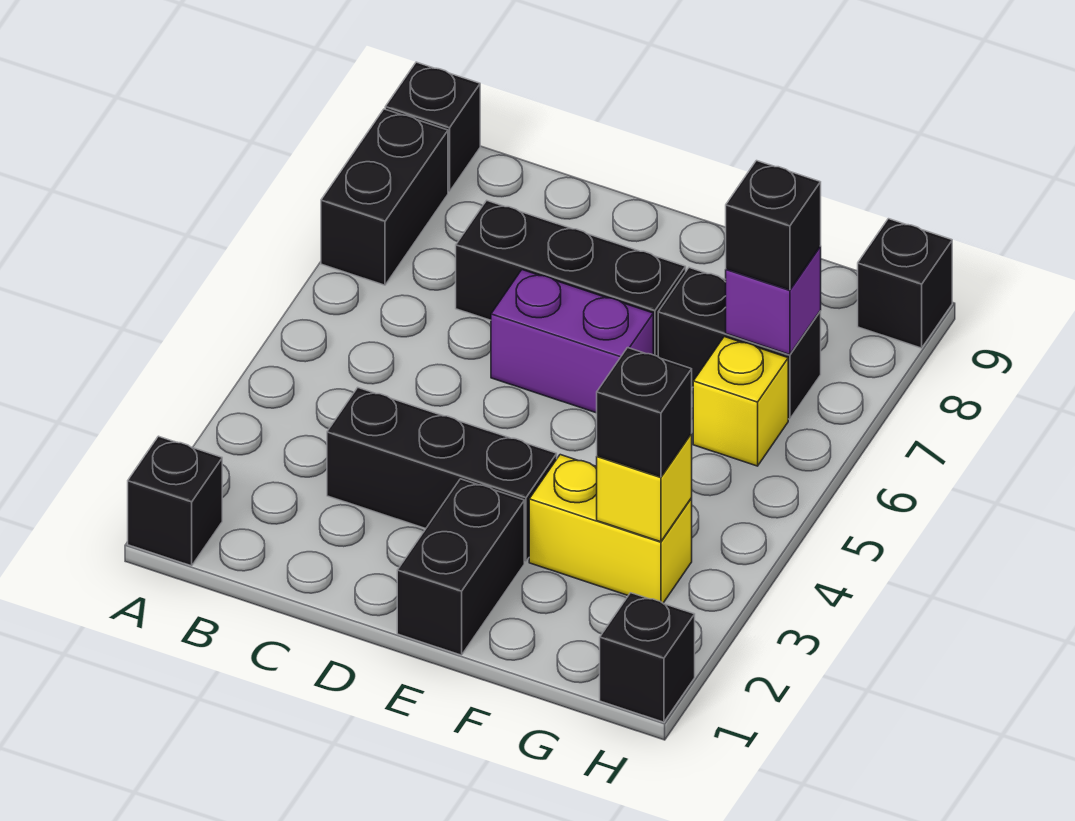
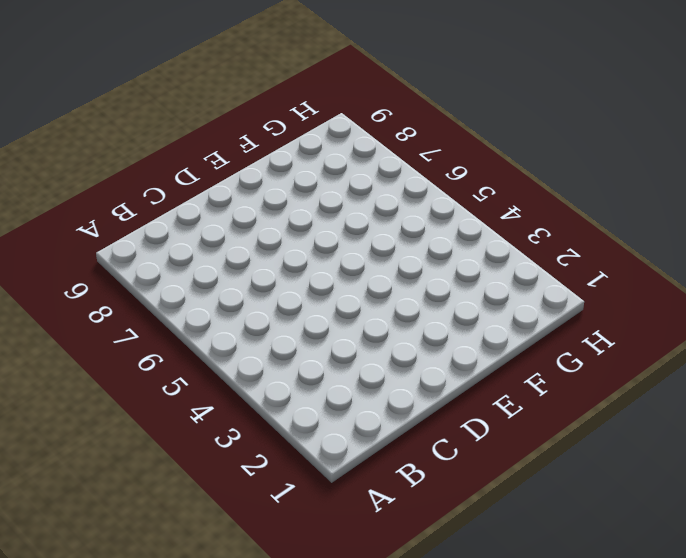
none -> black 1x1 brick [128,436,222,566]
none -> black 1x2 brick [321,109,448,285]
none -> black 1x1 brick [385,62,480,192]

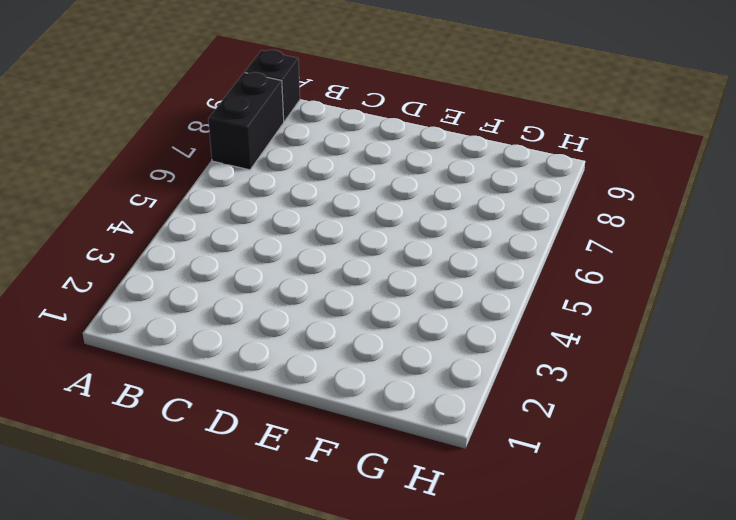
none -> black 1x1 brick [128,436,222,566]
none -> black 1x3 brick [327,388,557,562]
none -> black 1x3 brick [456,200,686,356]

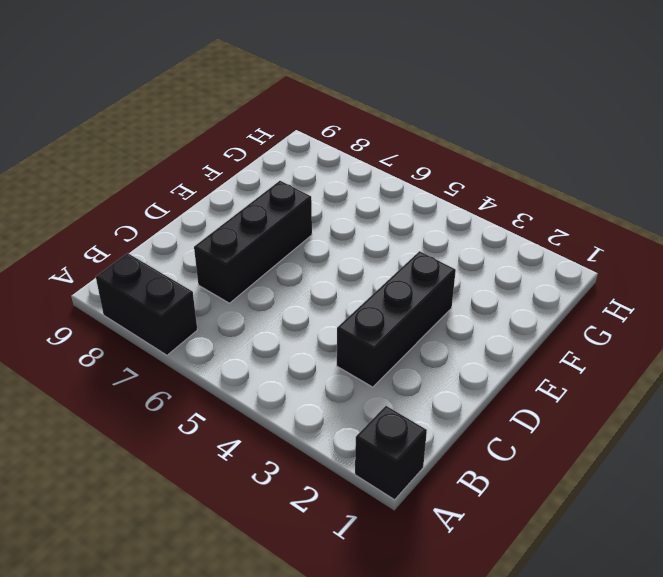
none -> black 1x1 brick [385,62,480,192]
none -> purple 1x2 brick [491,270,653,413]
none -> black 1x2 brick [397,479,524,655]

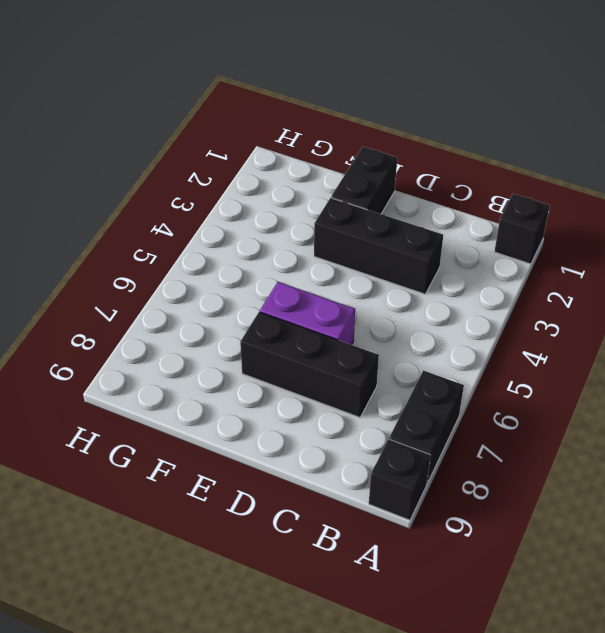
none -> yellow 1x2 brick [529,455,692,603]
none -> black 1x2 brick [658,268,821,419]
none -> yellow 1x1 brick [693,337,788,466]

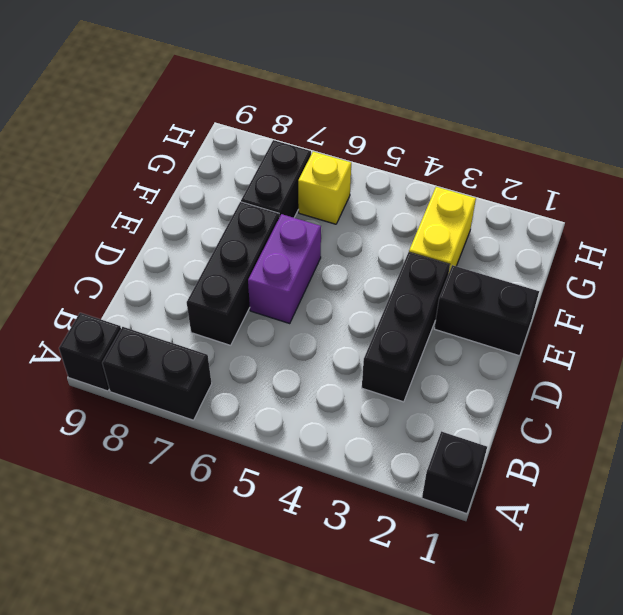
none -> black 1x1 brick [600,593,695,722]
none -> black 1x1 brick [858,219,952,348]
none -> yellow 1x1 brick [597,434,692,542]

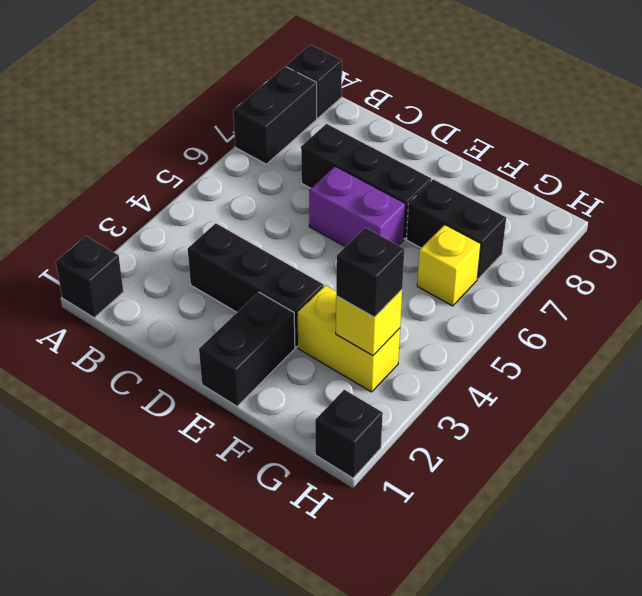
none -> black 1x1 brick [858,219,952,348]
none -> purple 1x1 brick [726,247,821,355]
none -> black 1x1 brick [726,161,821,290]

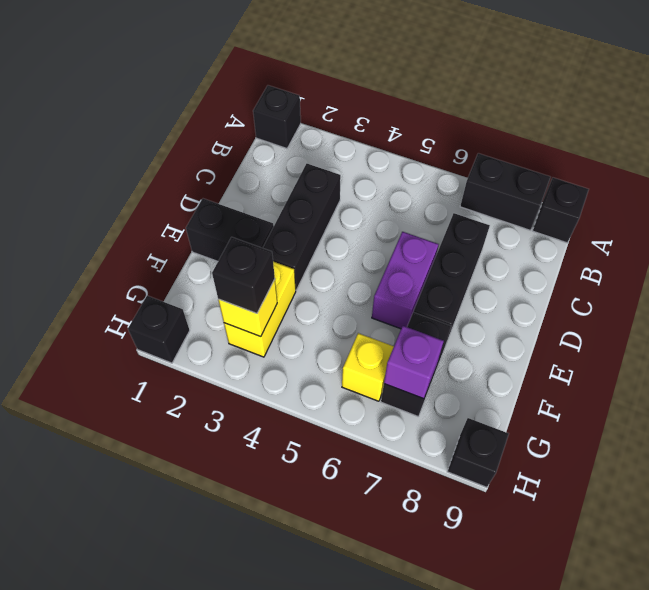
none -> black 1x1 brick [726,161,821,290]

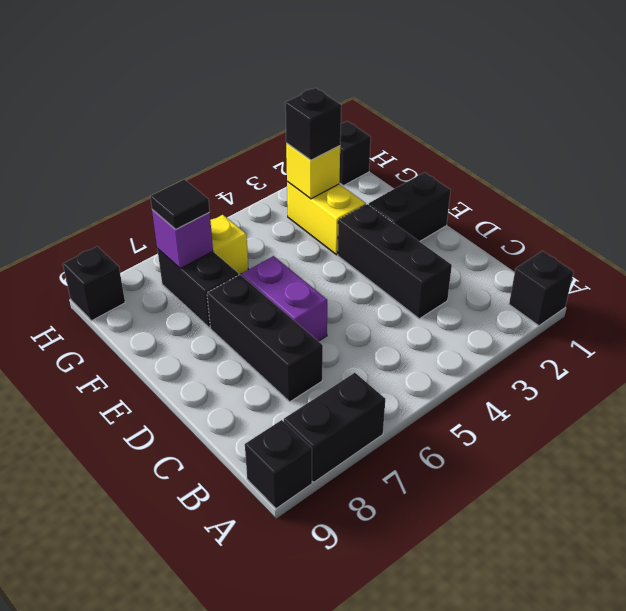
black 1x1 tile [150,179,210,229] -> black 1x1 brick [726,161,821,290]

